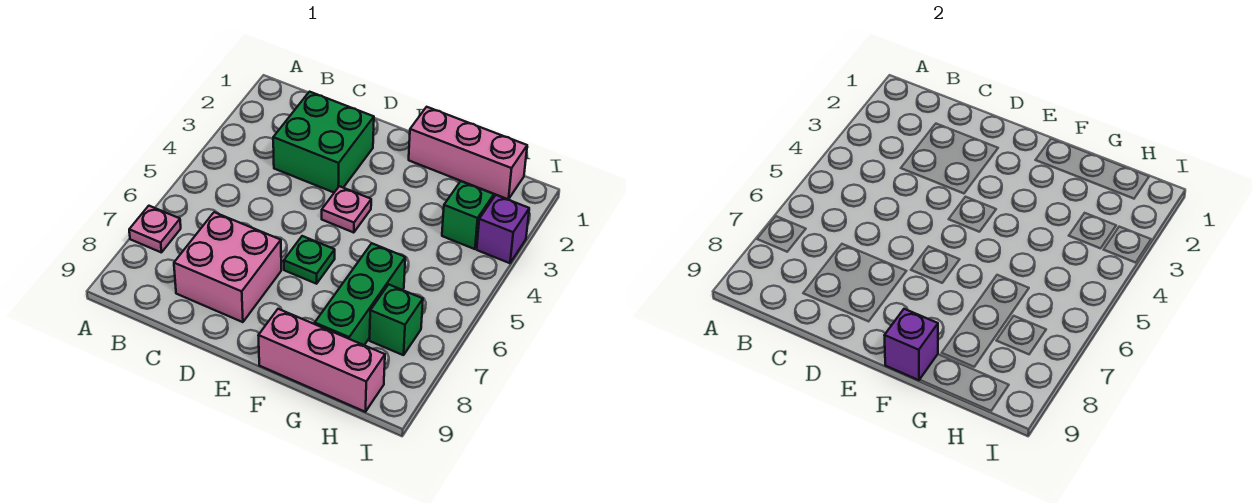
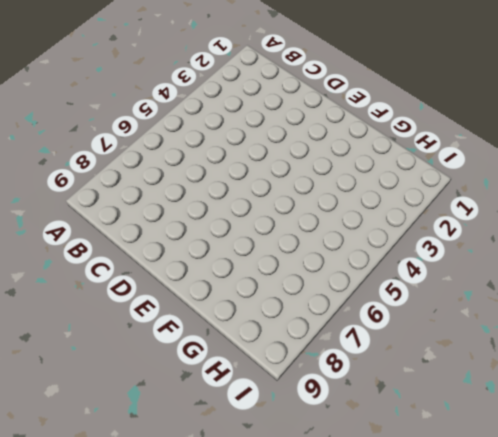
none -> pink 1x1 plate [129,206,181,253]
none -> green 2x2 brick [273,92,374,192]
none -> pink 2x2 brick [174,212,281,322]

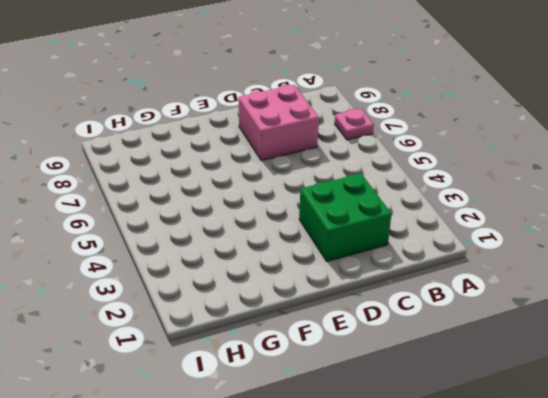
none -> pink 1x1 plate [322,186,371,233]
none -> green 1x1 plate [284,236,335,284]
none -> pink 1x3 brick [409,107,527,199]

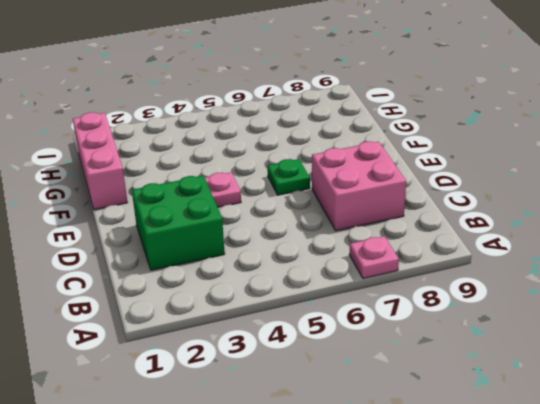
none -> pink 1x3 brick [258,309,385,412]
none -> green 1x3 brick [315,243,405,345]
none -> green 1x1 brick [442,181,494,249]

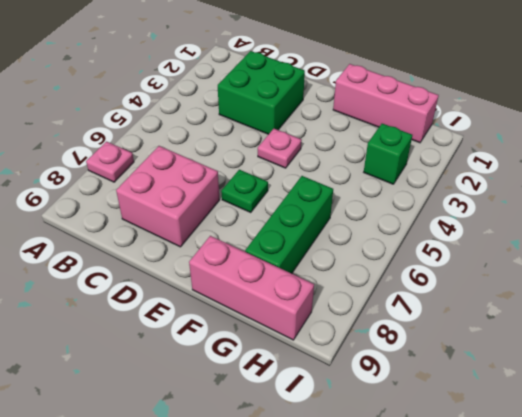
none -> green 1x1 brick [369,284,423,355]
none -> purple 1x1 brick [477,195,529,263]
none -> purple 1x1 brick [884,309,938,380]

